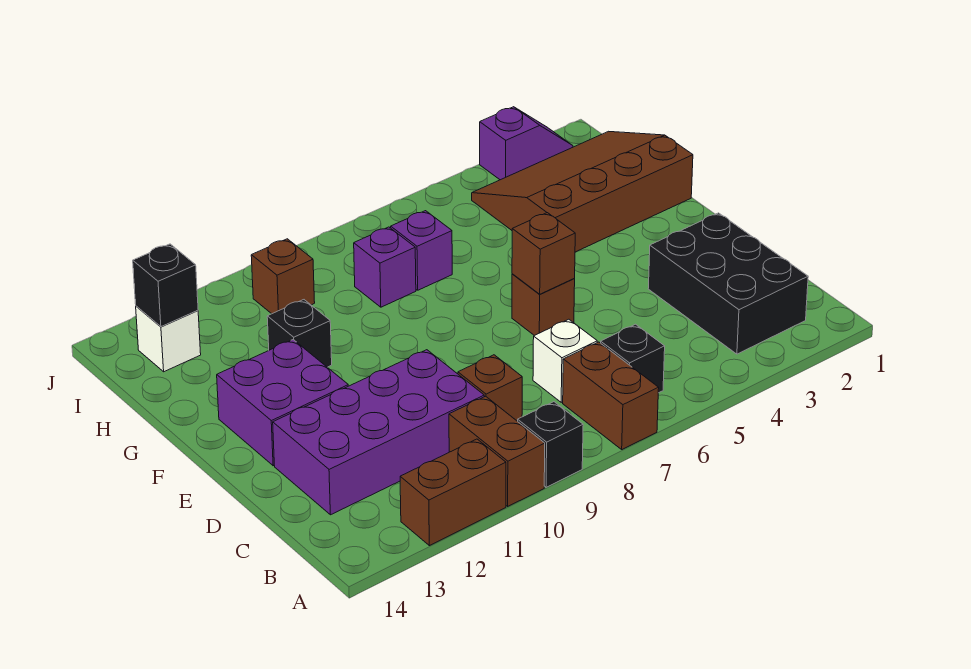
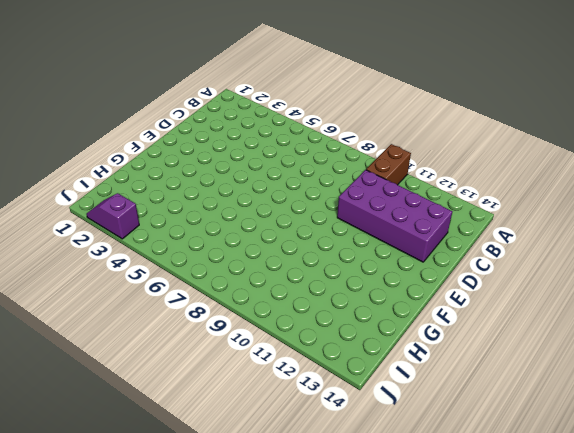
none -> brown 1x2 brick [563,342,659,449]
none -> black 1x1 brick [518,402,583,487]
none -> brown 1x2 brick [400,439,506,546]

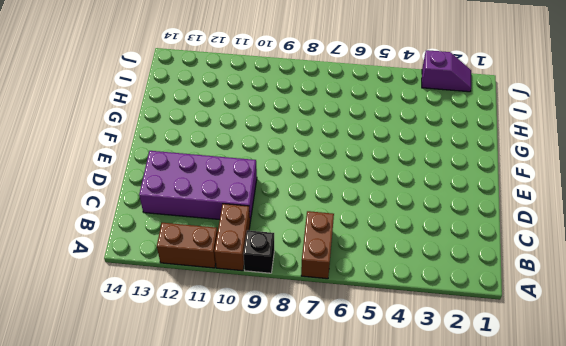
none -> black 2x3 brick [648,213,808,354]
none -> black 1x1 brick [601,324,665,393]
none -> white 1x1 brick [533,319,597,402]

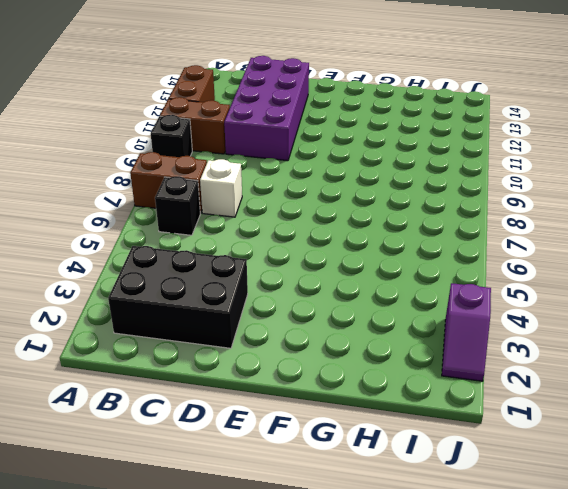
none -> brown 1x1 brick [458,355,522,421]
none -> brown 1x1 brick [512,274,575,336]
none -> purple 2x2 brick [217,340,348,466]

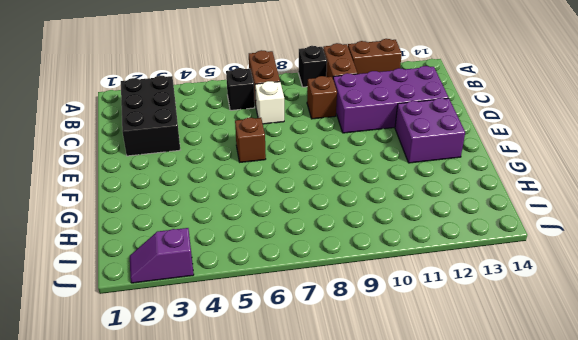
none -> brown 3x4 slope [472,131,693,252]
none -> black 1x1 brick [267,300,332,367]
none -> purple 1x1 brick [391,211,452,290]

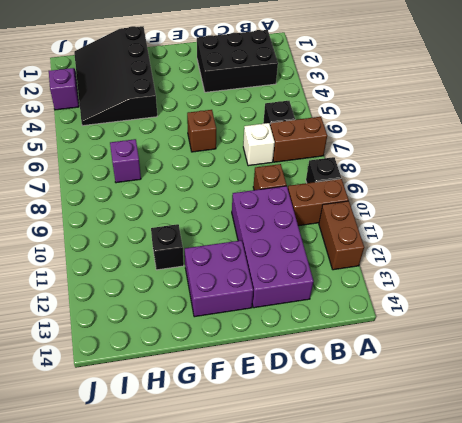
black 3x4 slope [74,26,157,126] -> brown 3x4 slope [472,131,693,252]
none -> purple 1x1 brick [354,227,416,307]
none -> brown 1x1 brick [251,239,315,314]
none -> white 1x1 brick [136,306,201,372]

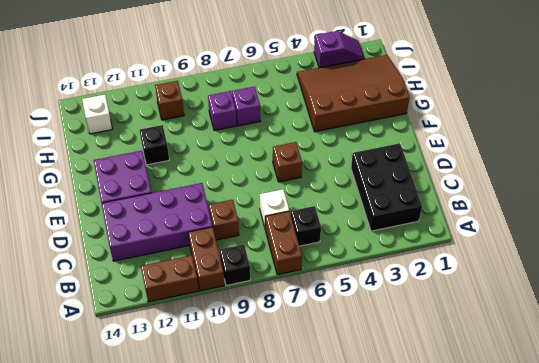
none -> brown 1x1 brick [512,213,575,294]
none -> black 1x1 brick [133,244,198,327]

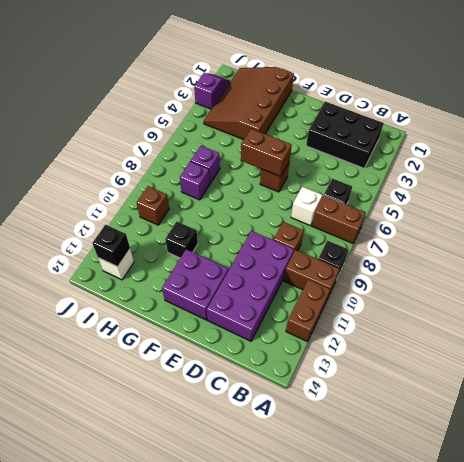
brown 1x2 brick [241,129,292,177] -> brown 1x1 brick [512,213,575,294]

